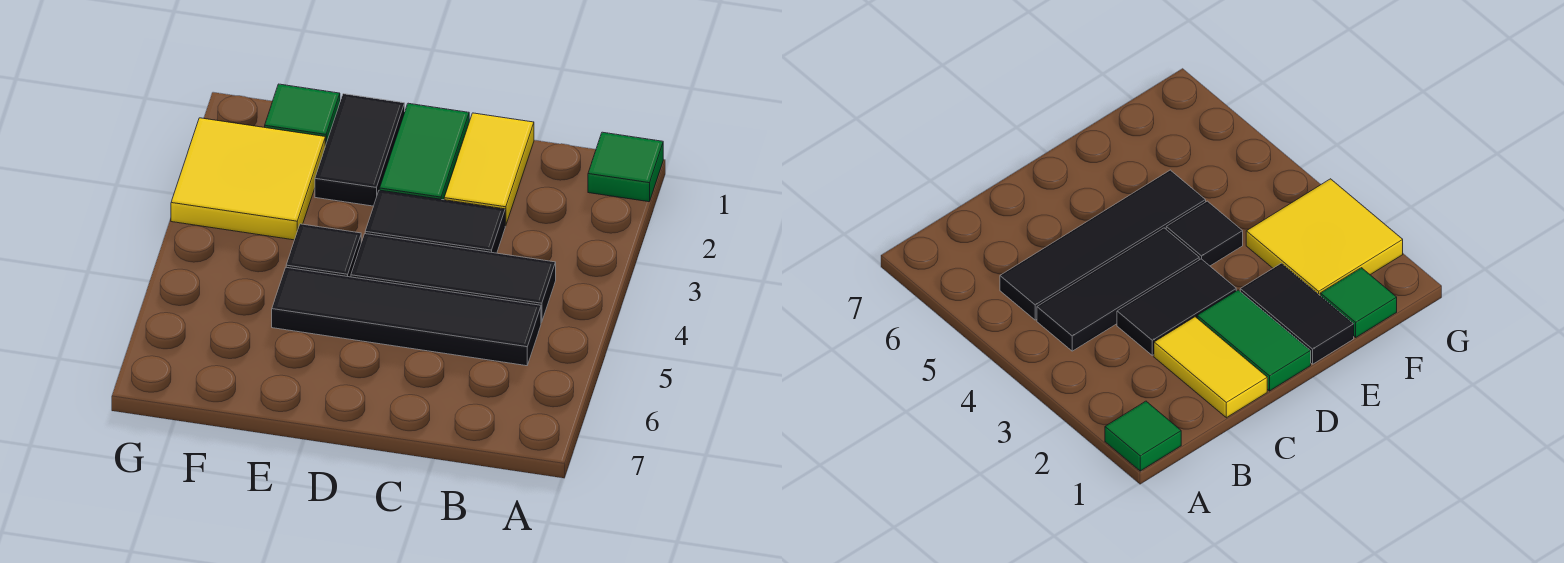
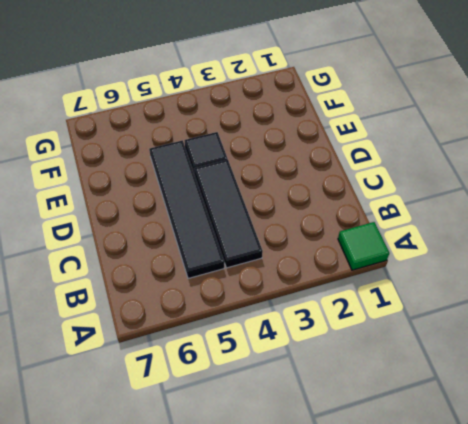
none -> yellow 1x2 tile [444,113,534,226]
none -> black 1x2 tile [365,190,505,253]

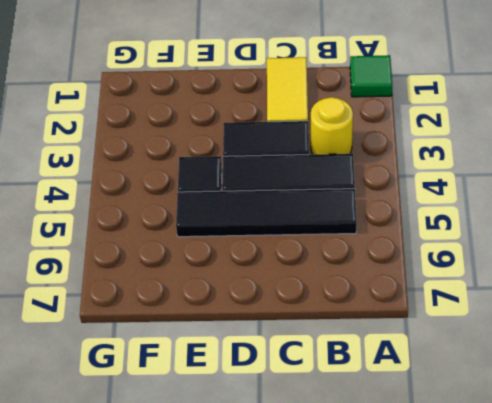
yellow 1x1 round brick [311,97,353,154] -> none
none -> green 1x2 tile [380,103,469,200]
none -> black 1x2 tile [315,94,405,206]

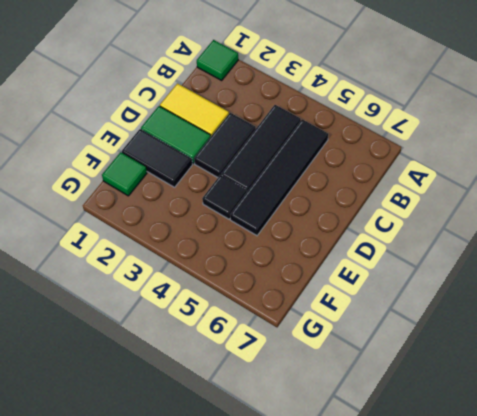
none -> yellow 2x2 tile [171,118,325,240]

